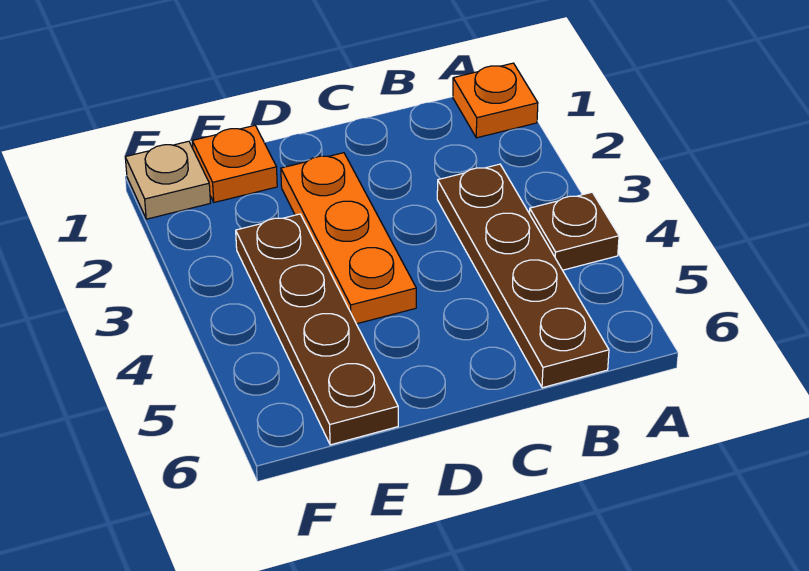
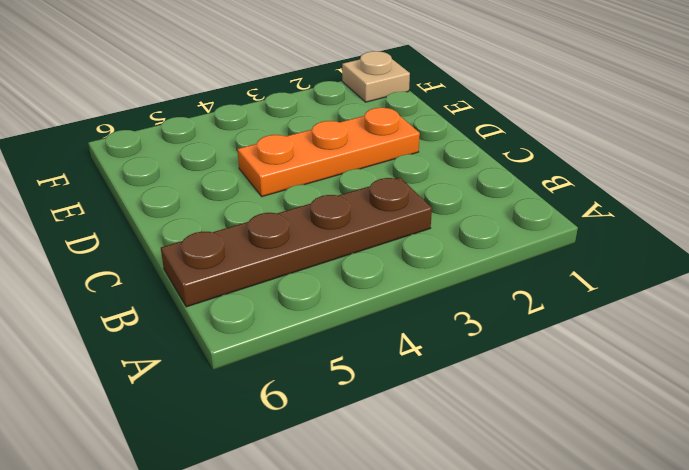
none -> orange 1x1 plate [453,63,538,138]
none -> brown 1x1 plate [530,192,619,270]

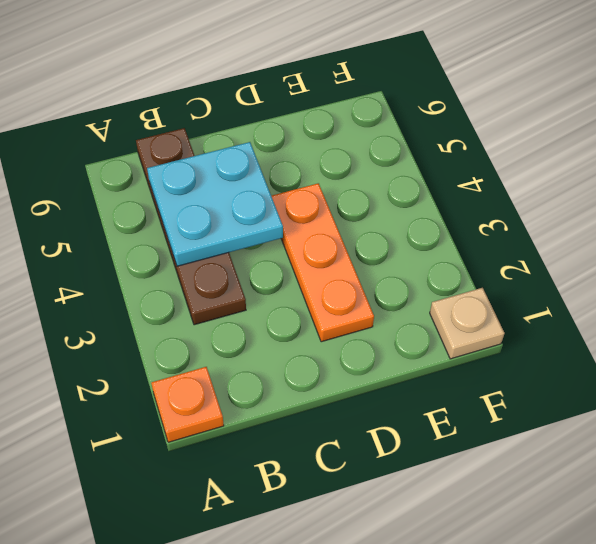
cyan 2x2 plate [147,142,283,266] -> none
none -> brown 1x1 plate [530,192,619,270]
none -> orange 1x1 plate [192,125,277,202]

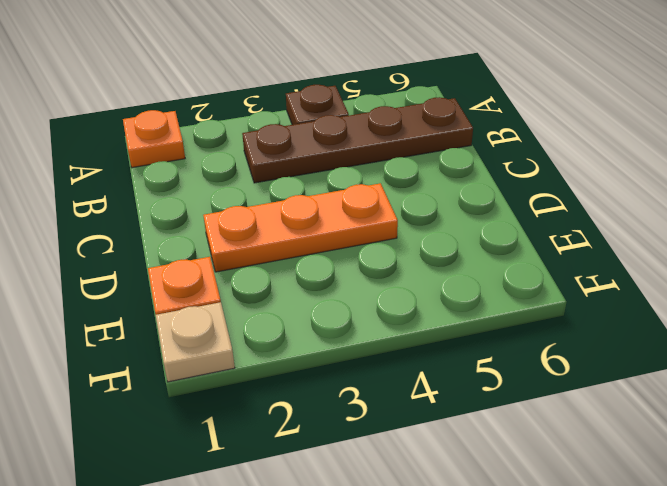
none -> brown 1x4 plate [236,214,398,445]

